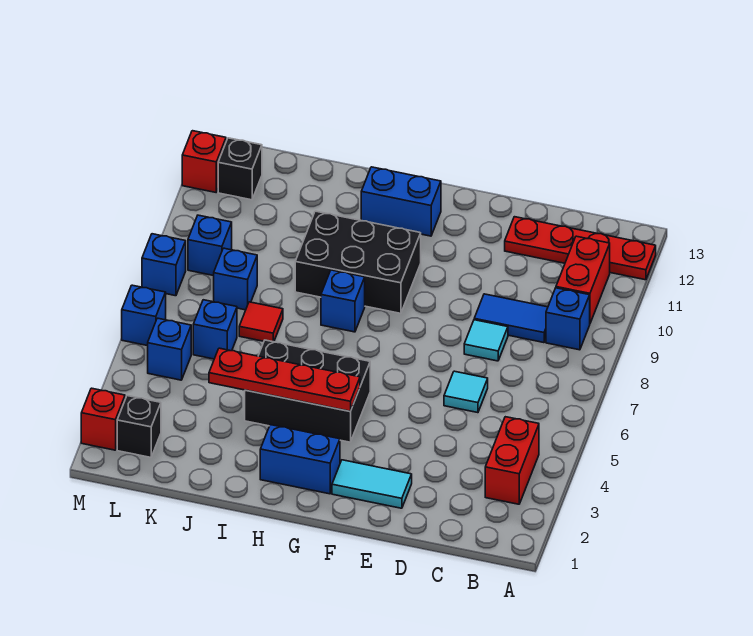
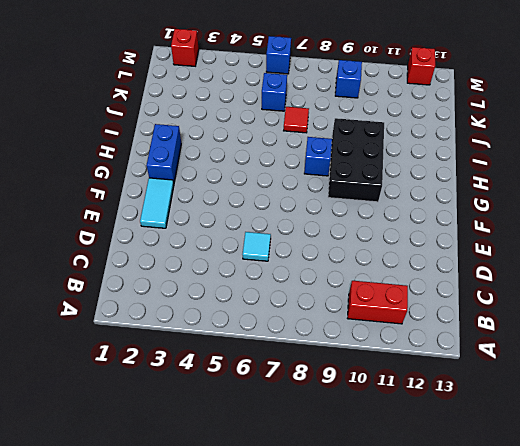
none -> red 1x4 plate [505,217,656,280]
none -> red 1x2 brick [485,417,539,504]
none -> blue 1x1 brick [546,288,590,350]

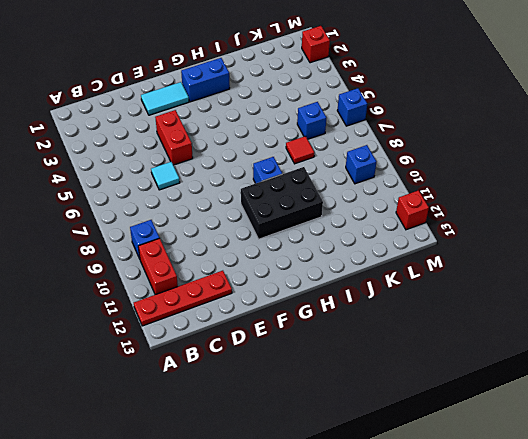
red 1x2 brick [155,110,193,165] -> red 1x2 brick moved to [485,417,539,504]
none -> blue 1x2 tile [474,294,548,343]
none -> cyan 1x1 tile [464,320,508,361]
none -> black 2x3 brick [245,340,370,442]

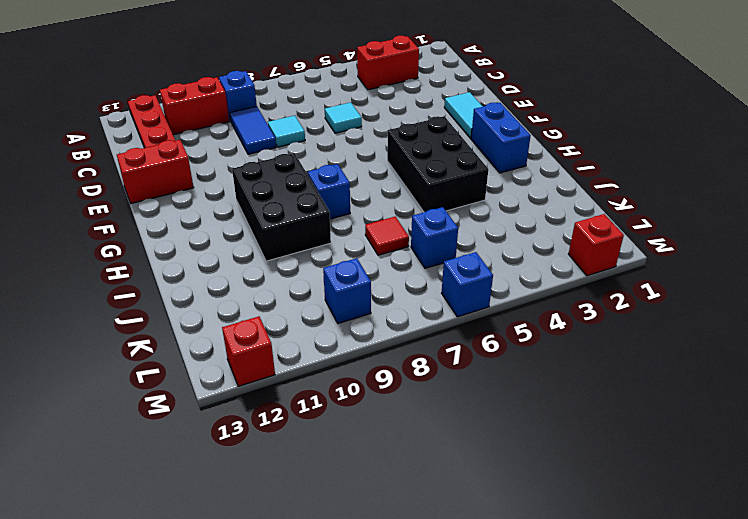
red 1x2 brick [117,140,194,203] -> none
none -> blue 1x2 brick [361,167,441,236]
none -> blue 1x1 brick [214,248,257,310]
none -> black 1x1 brick [117,396,161,457]

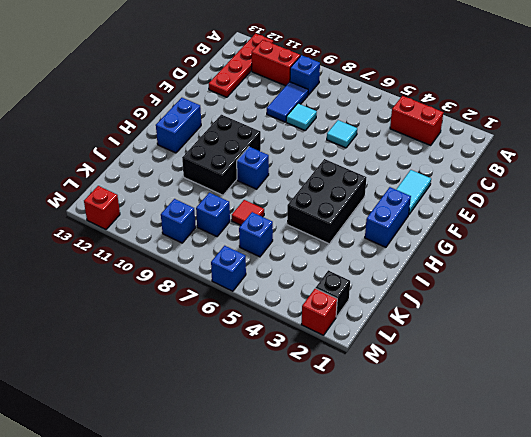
none -> blue 1x1 brick [148,318,191,380]
none -> black 1x1 brick [218,138,262,200]
none -> blue 1x1 brick [142,234,186,296]

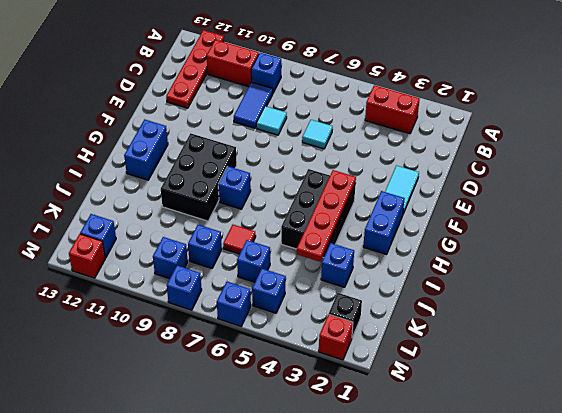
blue 1x1 brick [321,243,354,287] -> none
blue 1x1 brick [80,214,116,258] -> black 1x1 brick [218,138,262,200]

